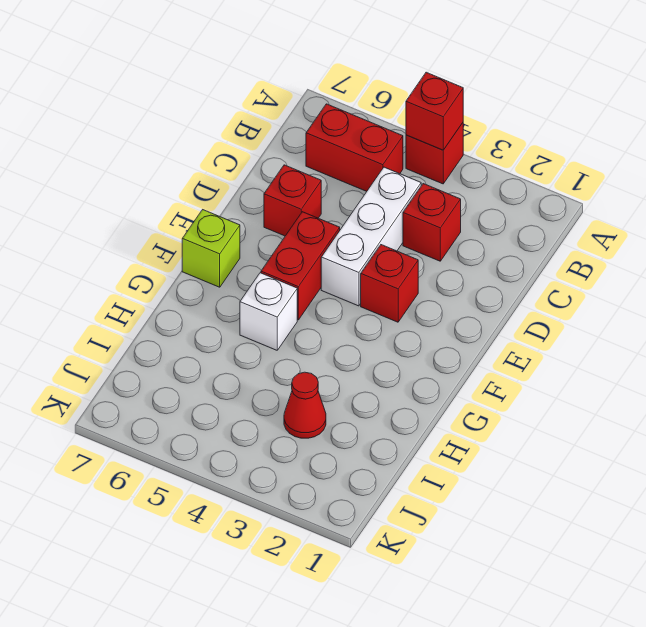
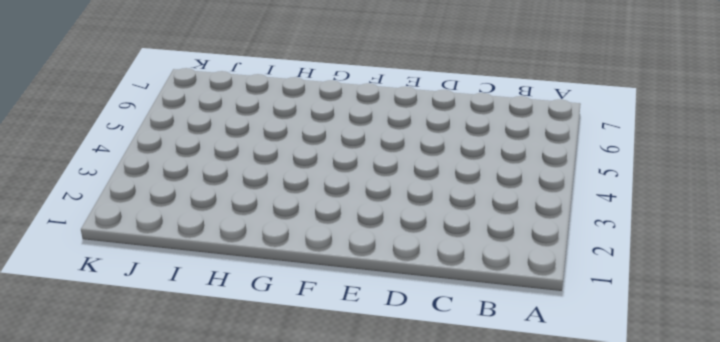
none -> red 1x1 brick [406,123,463,184]
none -> red 1x2 brick [306,104,403,191]

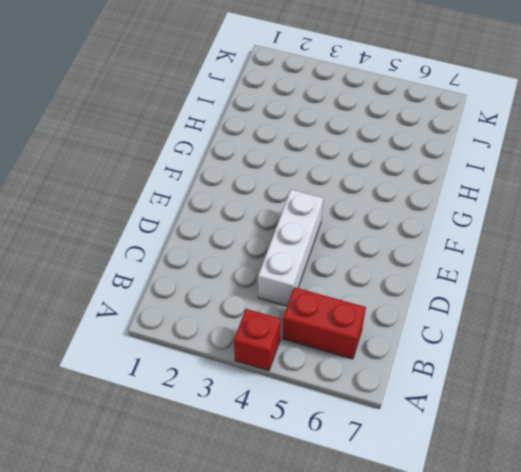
none -> red 1x1 brick [403,184,461,261]
none -> red 1x1 brick [264,165,321,236]

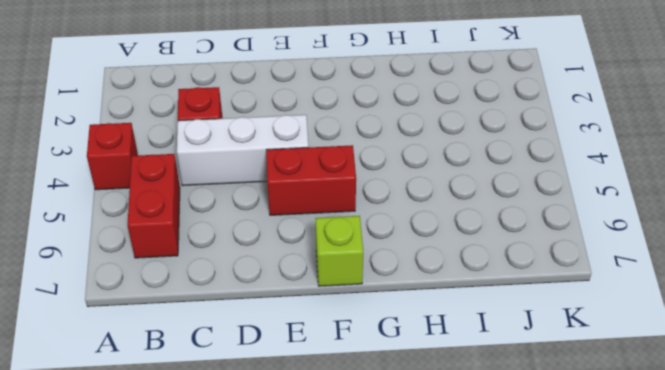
none -> red 1x1 brick [264,165,321,236]
none -> red 1x1 brick [361,245,418,322]

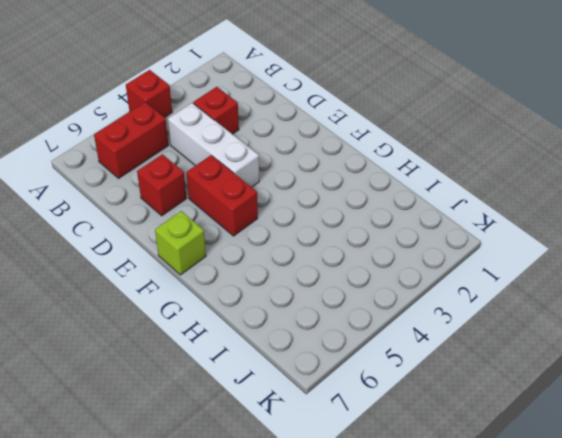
none -> red 1x1 brick [361,245,418,322]
none -> white 1x1 brick [240,273,297,350]

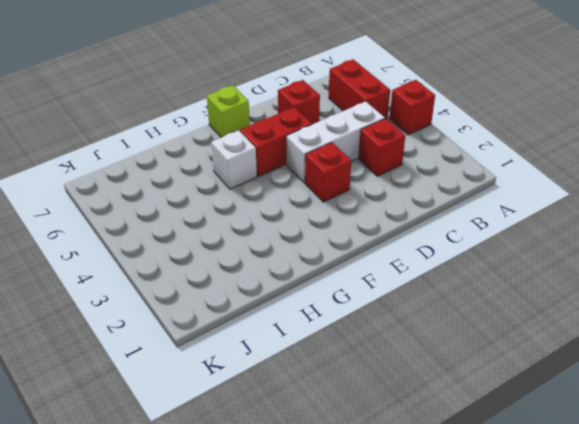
none -> red 1x1 cone [284,372,326,438]
none -> red 1x1 brick [406,72,463,150]

